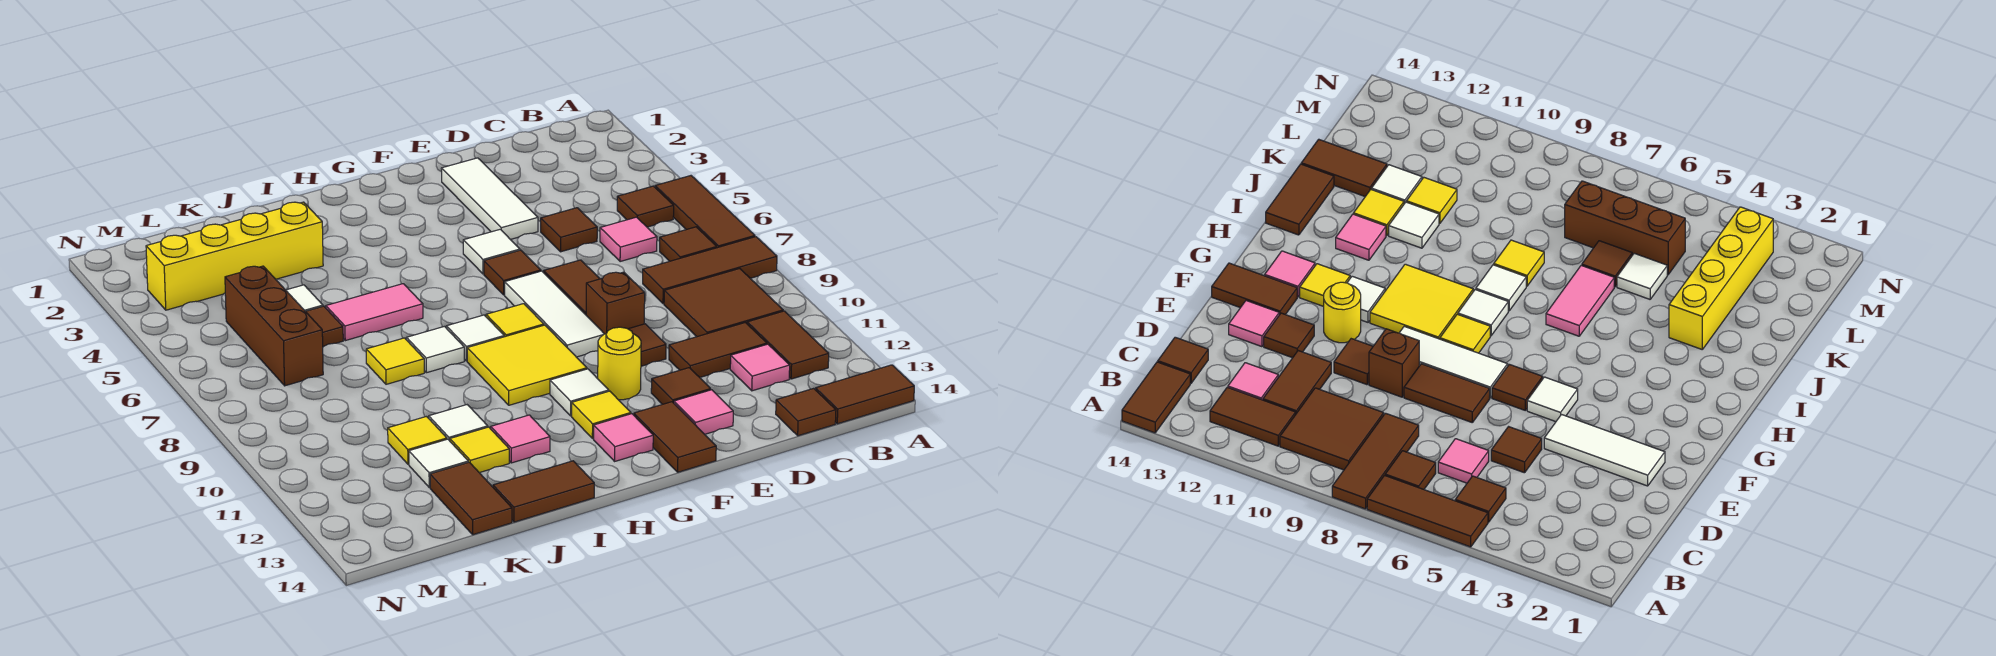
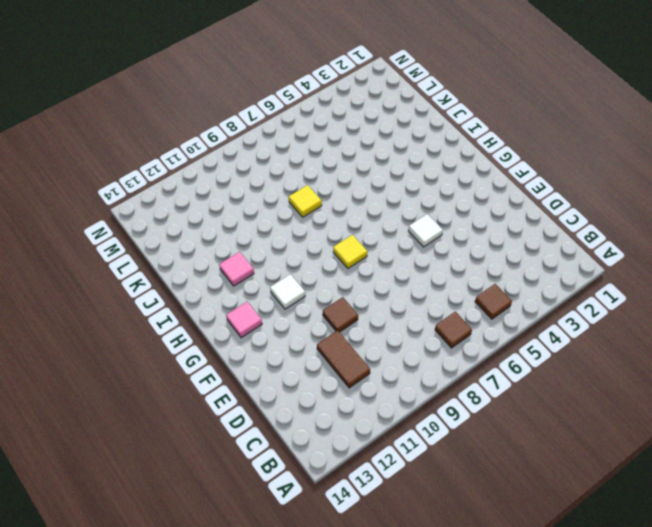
none -> brown 1x3 tile [655,176,755,248]
none -> brown 1x3 tile [643,237,777,304]
none -> brown 1x2 tile [816,365,914,424]
none -> brown 2x2 tile [664,269,783,337]

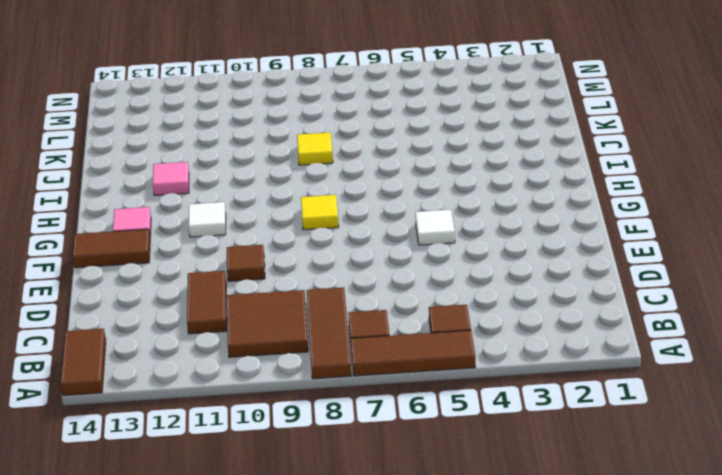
none -> brown 1x2 tile [747,311,829,379]
none -> pink 1x1 tile [600,217,657,262]
none -> pink 1x1 tile [730,344,790,391]
none -> brown 1x1 tile [776,388,836,436]

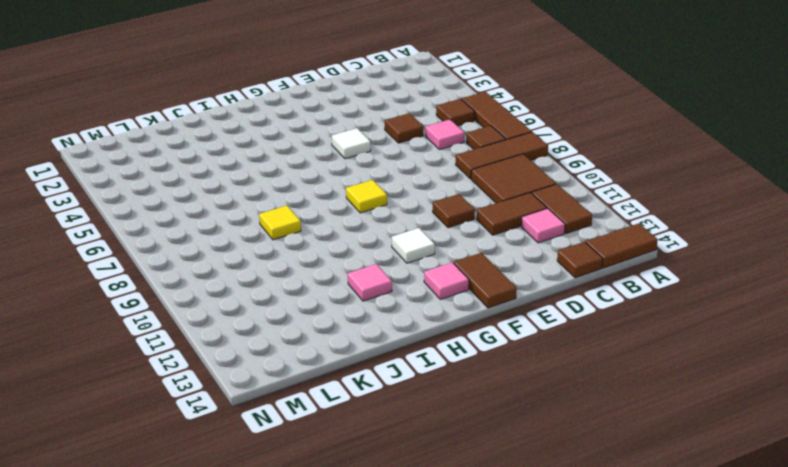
none -> white 1x3 tile [441,158,538,240]
none -> brown 1x2 tile [544,260,600,315]
none -> brown 1x1 brick [586,272,645,334]
none -> brown 1x1 tile [651,368,711,404]

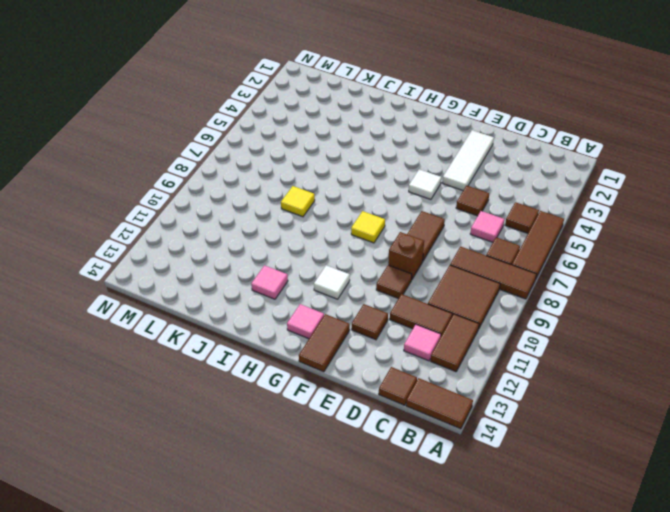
none -> pink 1x1 tile [674,390,733,434]
none -> brown 1x1 tile [484,250,541,295]
none -> white 1x3 tile [505,271,604,357]
none -> yellow 1x1 round brick [598,327,641,400]

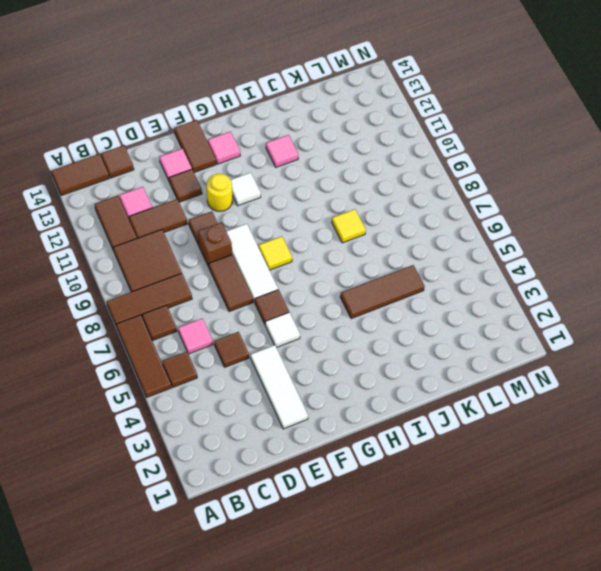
brown 1x3 tile [340,265,425,319] -> white 1x1 tile [286,285,323,311]
none -> yellow 2x2 tile [467,325,587,405]
none -> yellow 1x1 tile [572,391,631,439]
none -> white 1x1 tile [446,315,504,361]
none -> pink 1x2 tile [326,284,423,341]

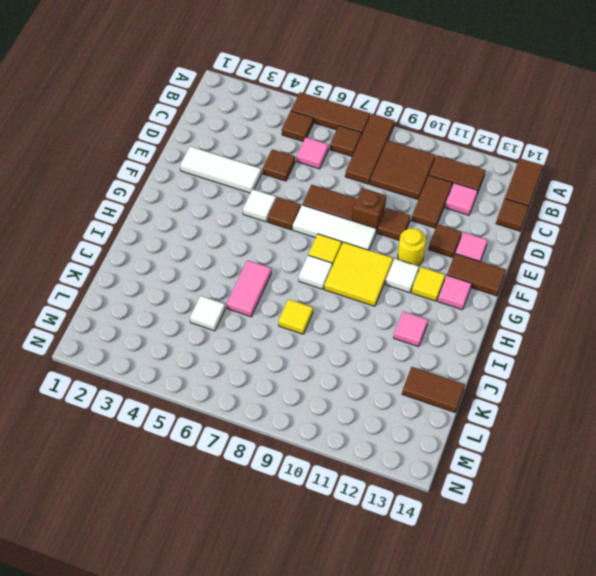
none -> white 1x1 tile [406,326,464,373]
none -> brown 1x2 tile [493,461,594,522]
none -> yellow 1x4 brick [146,202,323,310]
none -> white 1x1 tile [429,405,488,441]

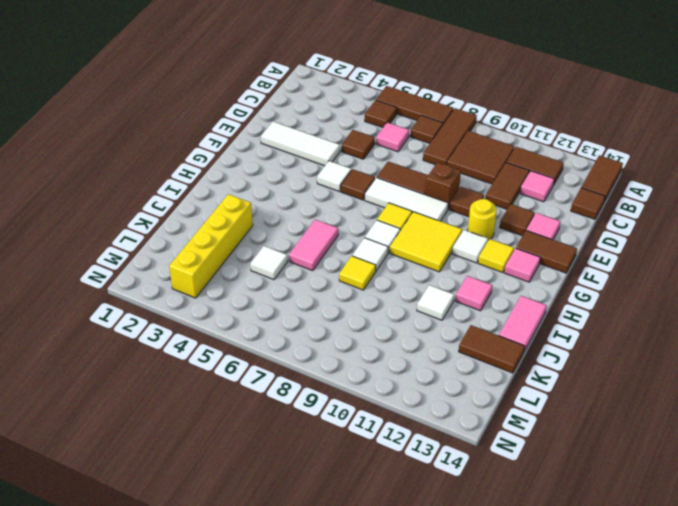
pink 1x2 tile [499,296,547,351] -> brown 1x2 tile [493,461,594,522]
none -> yellow 1x1 tile [450,427,509,473]
none -> brown 1x1 tile [305,306,343,347]
none -> yellow 1x1 tile [388,417,447,464]
none -> white 1x1 tile [409,439,468,488]

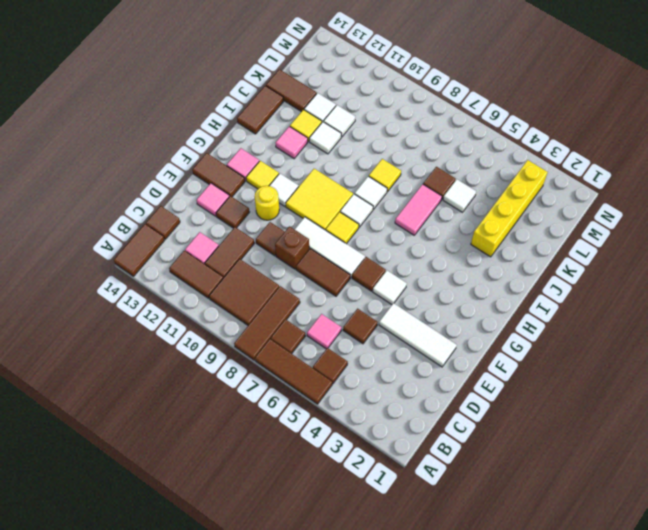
white 1x1 tile [324,105,355,137] -> yellow 1x1 tile [388,417,447,464]
none -> brown 1x3 brick [225,266,323,386]

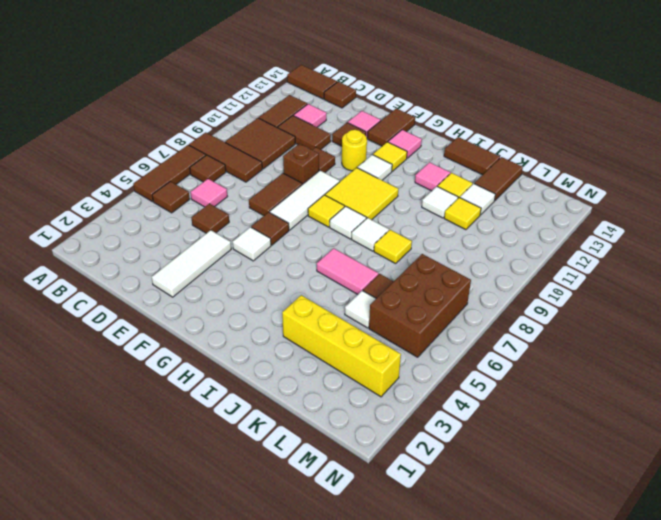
brown 2x3 brick [369,254,471,357] -> brown 1x3 brick [225,266,323,386]

